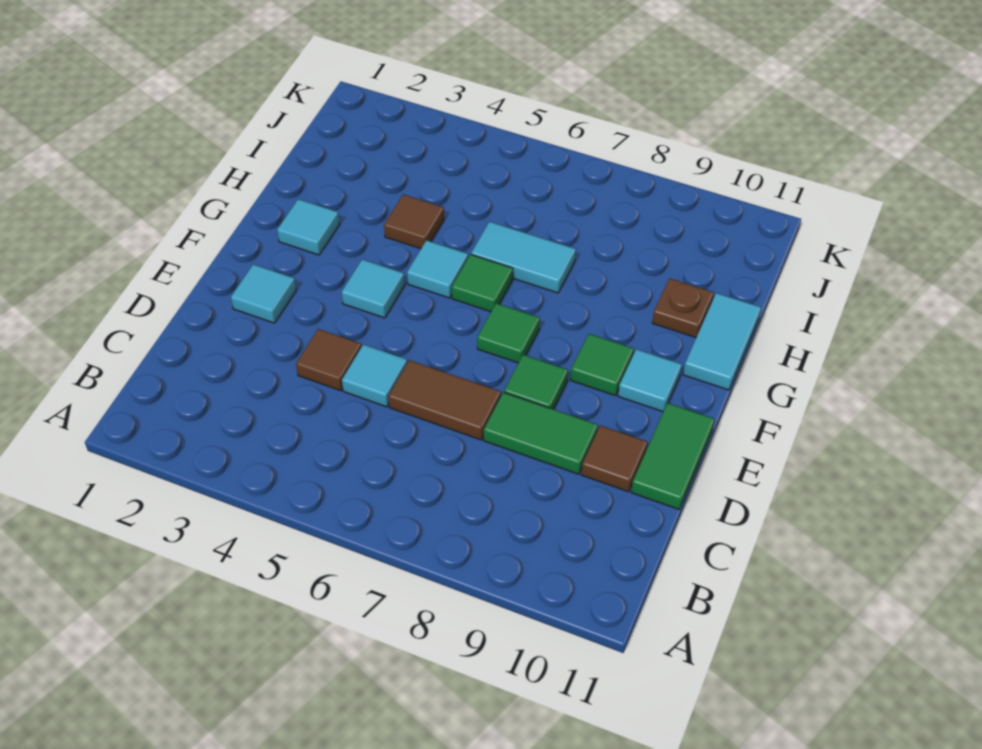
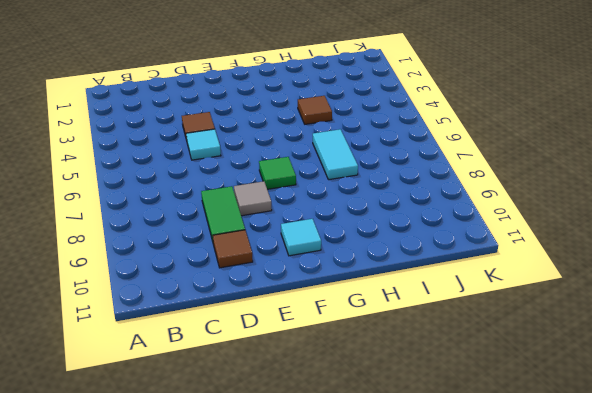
grey 1x1 tile [234,181,272,216] -> green 1x1 tile [504,355,568,409]
none -> brown 1x2 tile [388,360,501,440]
none -> green 1x2 tile [631,403,715,509]
none -> cyan 1x1 tile [231,264,296,323]

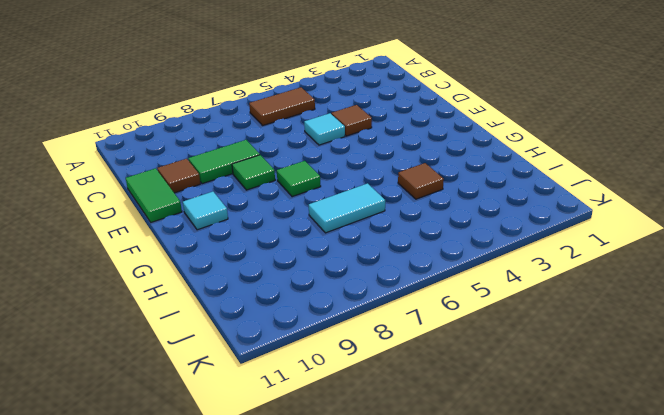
brown 1x2 tile [249,87,315,125] -> brown 1x2 tile moved to [388,360,501,440]
none -> cyan 1x1 tile [231,264,296,323]
none -> cyan 1x1 tile [342,259,405,318]
none -> green 1x1 tile [571,334,634,396]

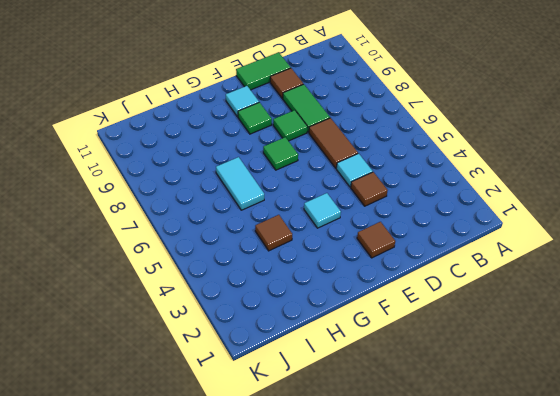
brown 1x1 tile [357,222,395,258] -> cyan 1x1 tile [231,264,296,323]
none -> cyan 1x1 tile [277,199,340,255]
none -> cyan 1x1 tile [407,240,468,298]
none -> green 1x1 tile [452,254,513,312]

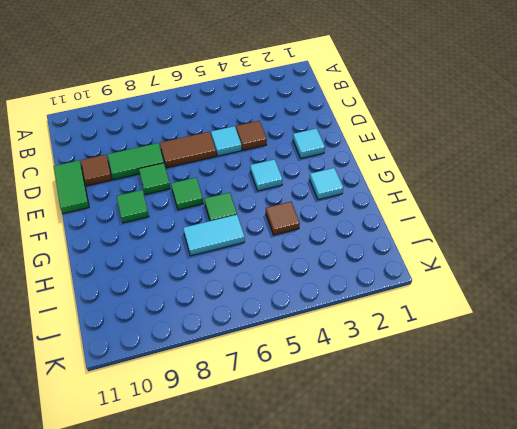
none -> cyan 1x1 tile [618,349,682,412]
none -> cyan 1x1 tile [407,240,468,298]
none -> cyan 1x2 tile [683,293,761,390]

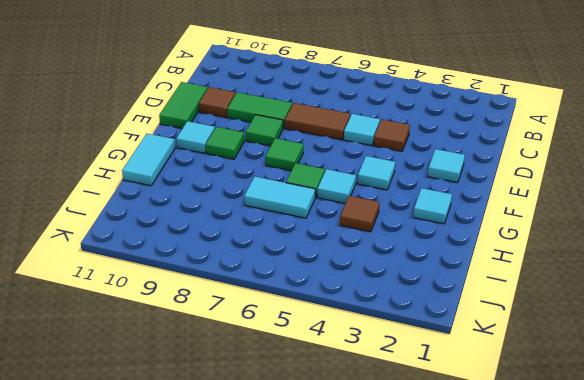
none -> brown 1x1 plate [652,278,714,337]

